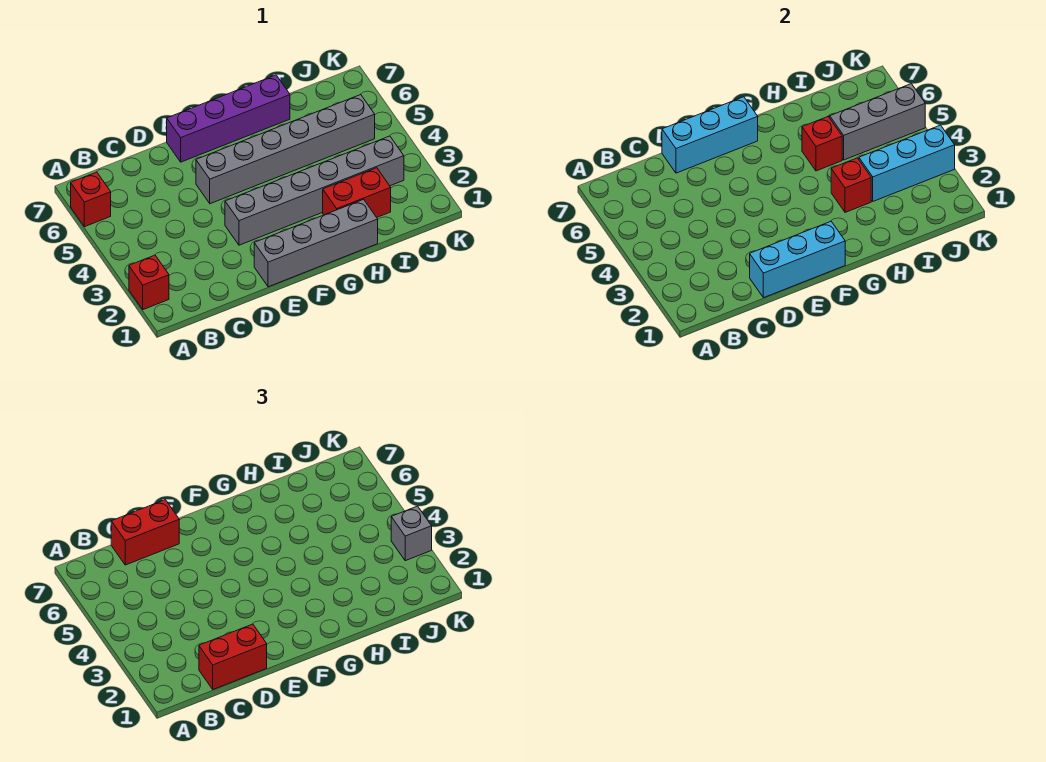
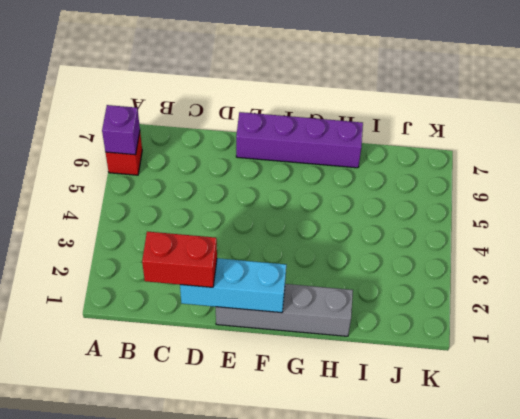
purple 1x1 brick [102,105,140,155] -> none
none -> red 1x1 brick [129,255,169,310]
none -> grey 1x6 brick [225,136,404,245]
none -> grey 1x6 brick [196,95,375,204]

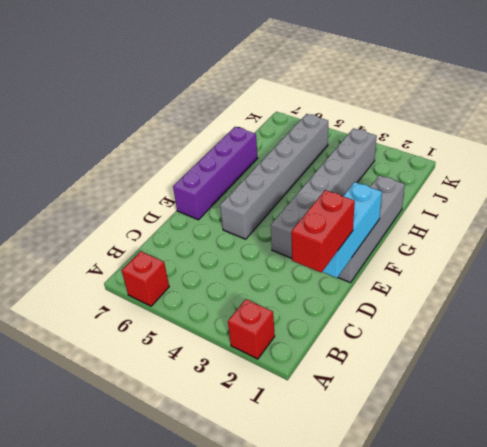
none -> red 1x2 brick [323,168,391,217]
none -> cyan 1x3 brick [662,97,758,173]
none -> red 1x1 brick [831,158,871,212]

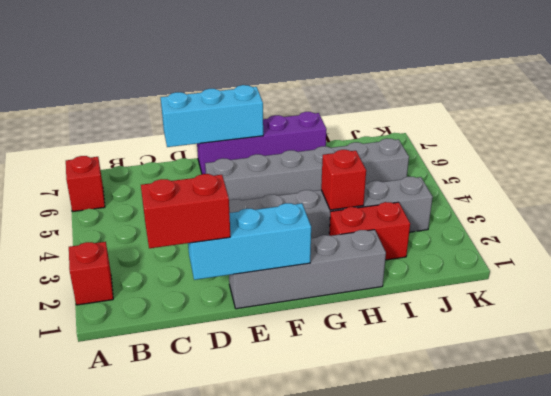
none -> red 1x1 brick [802,117,842,171]
none -> cyan 1x3 brick [859,125,955,201]
none -> grey 1x3 brick [830,84,925,160]

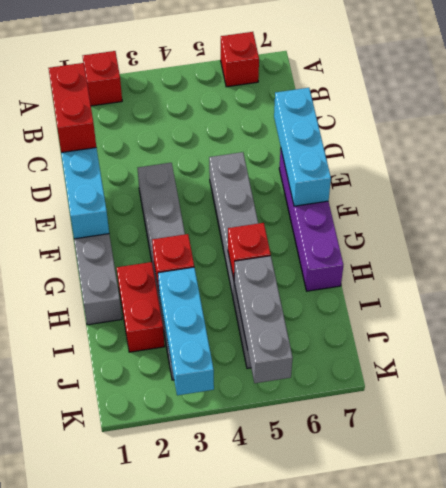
none -> red 1x2 brick [111,500,179,565]
none -> grey 1x1 brick [391,506,432,561]

